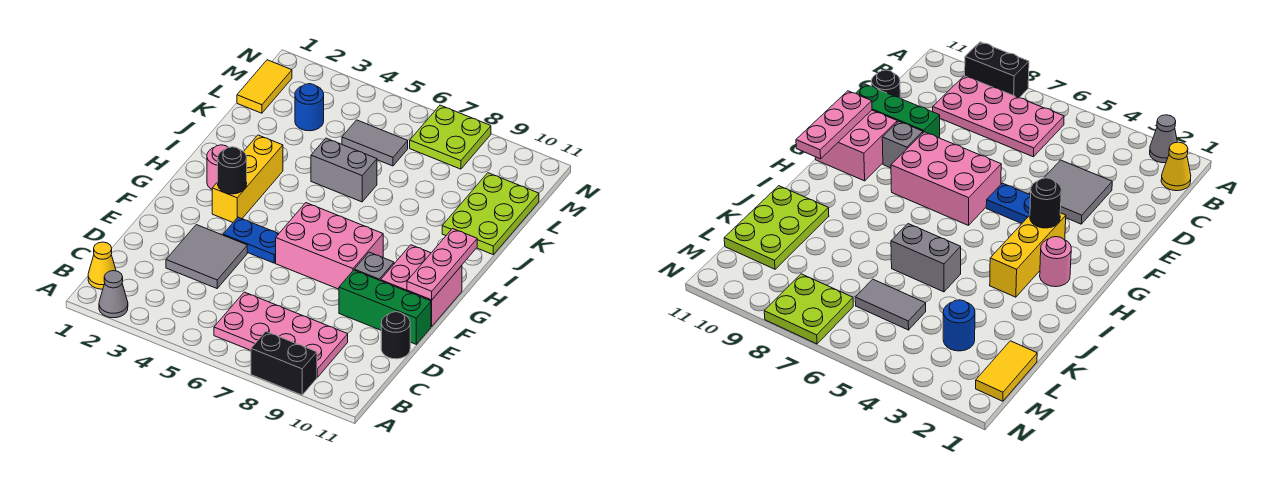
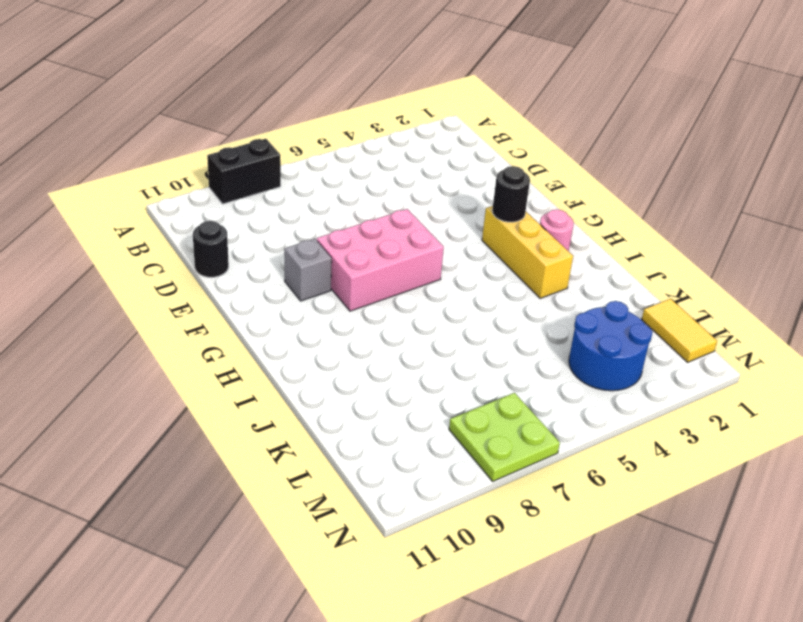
blue 2x2 round brick [569,301,653,391] -> blue 1x1 round brick [295,84,324,131]
none -> grey 1x1 cone [99,271,128,318]
none -> yellow 1x1 cone [88,242,116,289]
none -> pink 2x4 plate [214,292,348,377]

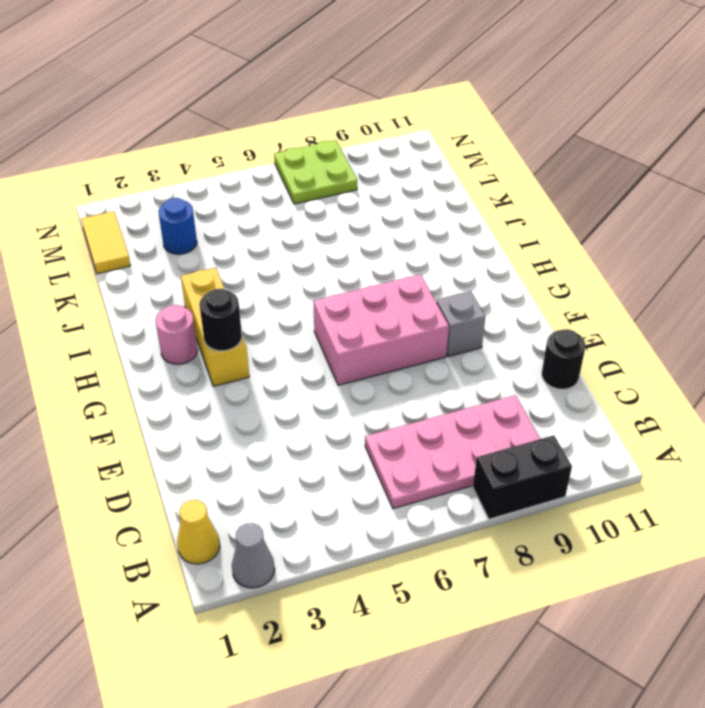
none -> grey 2x2 tile [166,225,247,288]
none -> green 1x3 brick [339,270,431,344]
none -> blue 1x2 plate [223,217,279,263]

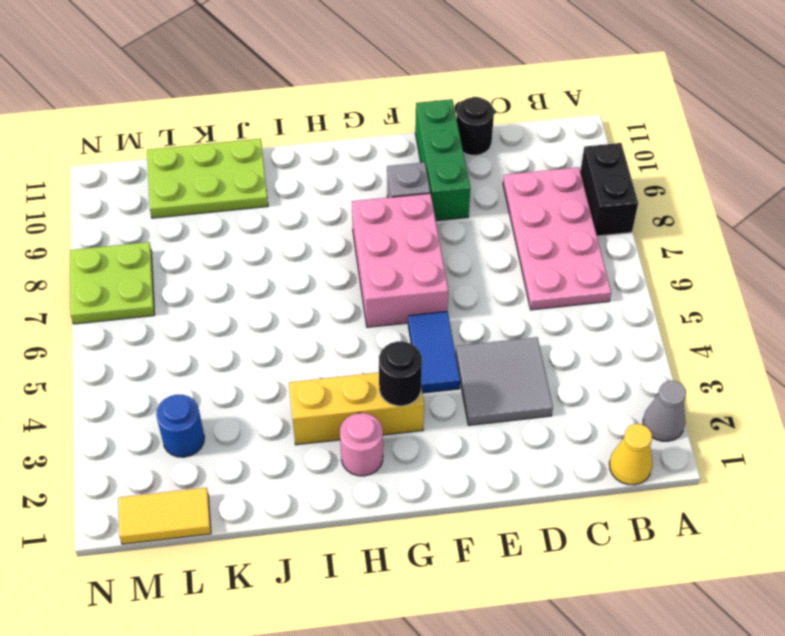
blue 1x2 tile [408,312,460,393] -> blue 1x2 plate [223,217,279,263]
none -> pink 2x2 brick [381,245,462,326]
none -> grey 1x2 brick [311,138,377,202]
none -> grey 1x2 tile [342,120,408,166]

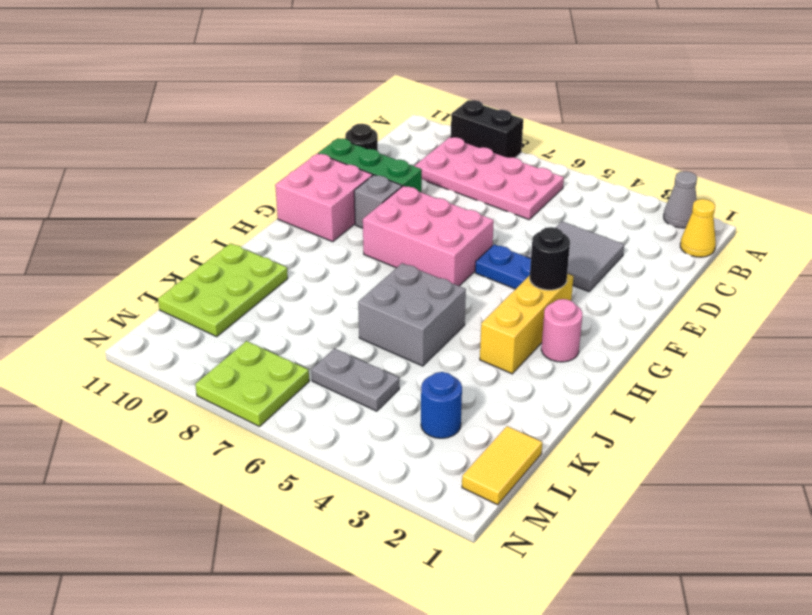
grey 2x2 brick [358,263,466,366] -> grey 1x2 brick [311,138,377,202]
grey 1x2 plate [311,349,399,411] -> grey 1x2 tile [342,120,408,166]
none -> pink 1x3 plate [407,229,477,300]

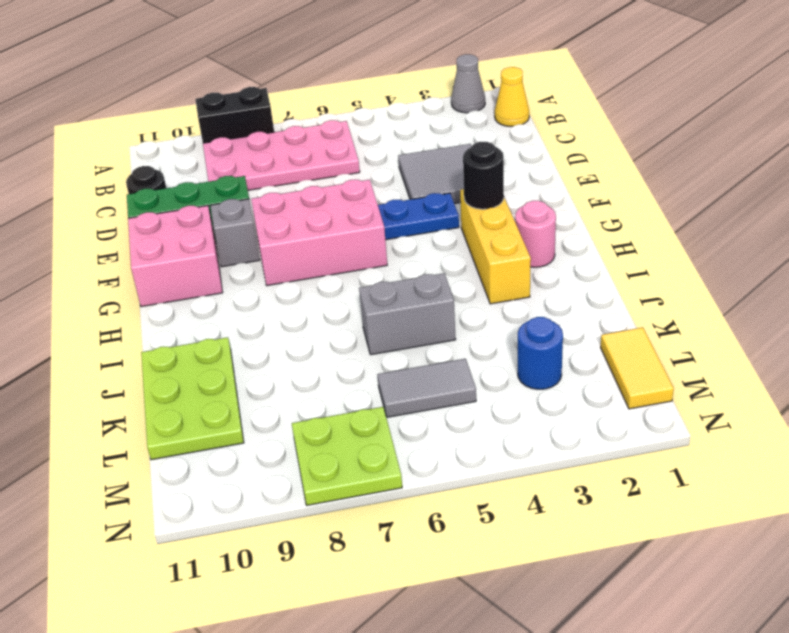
none -> pink 1x3 plate [407,229,477,300]

